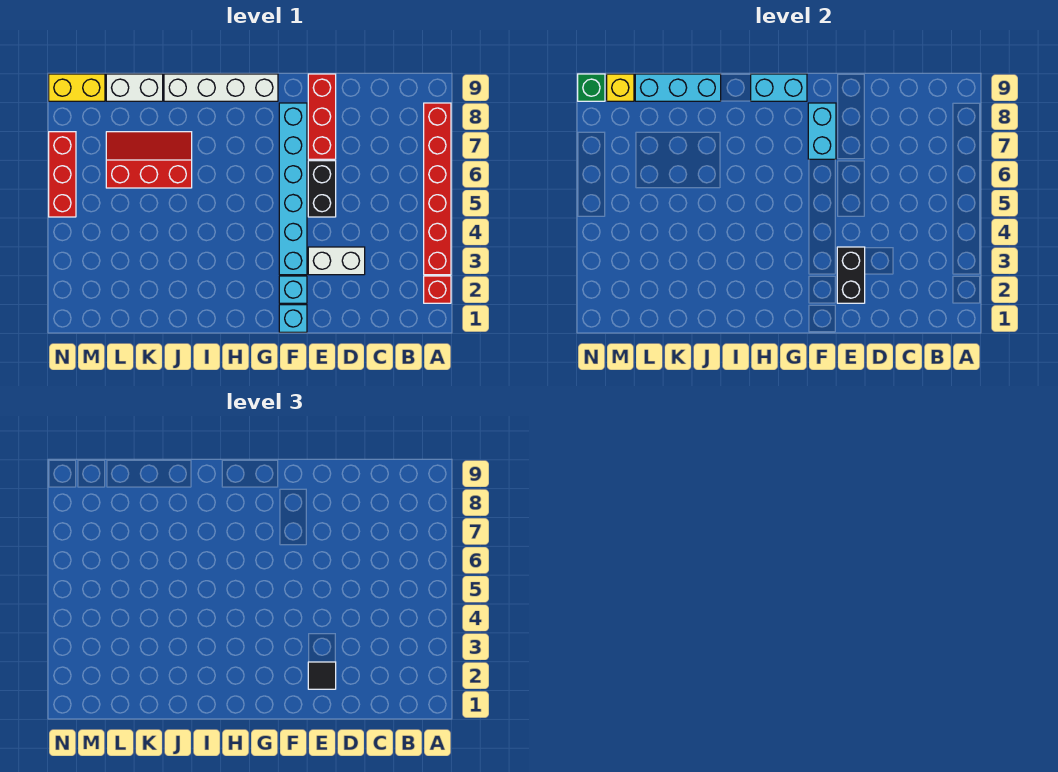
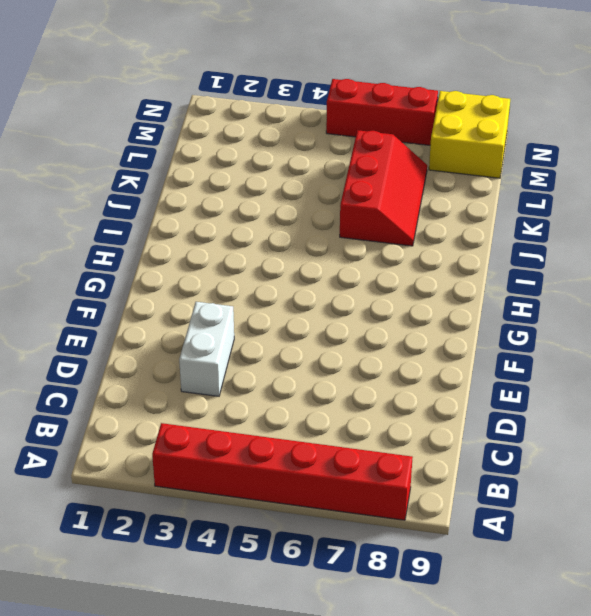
yellow 2x2 brick [429,91,510,178] -> yellow 1x2 brick [49,74,105,101]
none -> red 1x1 brick [424,276,451,303]
none -> black 1x2 brick [308,161,336,217]
none -> red 1x3 brick [308,74,336,159]

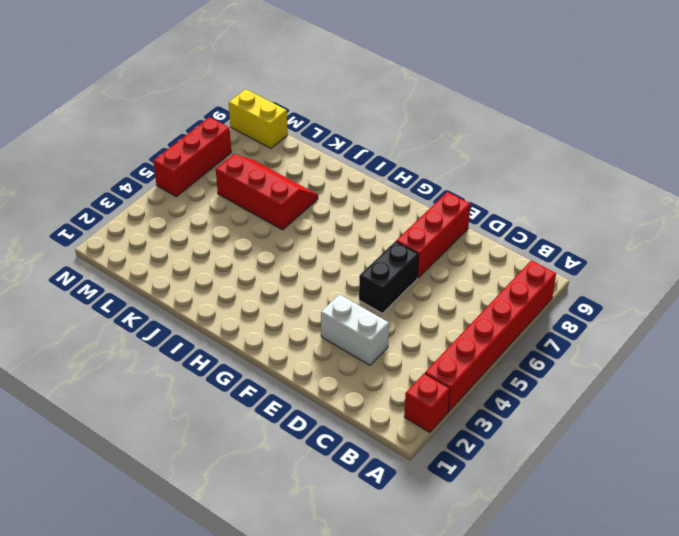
none -> cyan 1x1 brick [279,305,307,332]
none -> cyan 1x1 brick [279,276,307,303]
none -> cyan 1x6 brick [279,103,307,275]

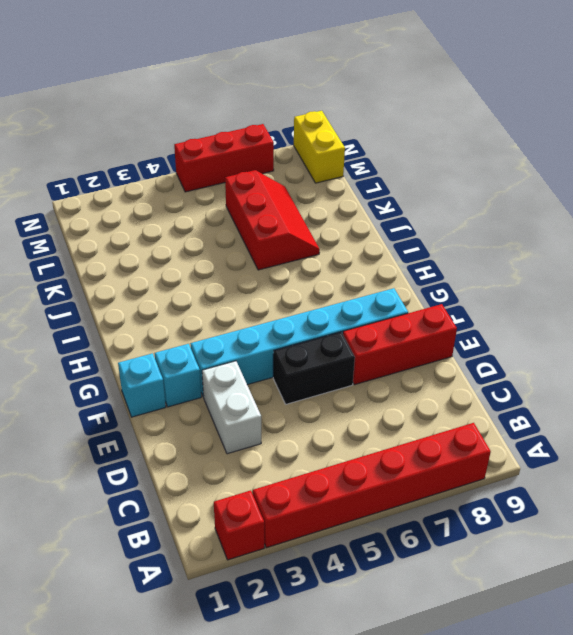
none -> white 1x4 brick [164,74,278,101]
none -> white 1x2 brick [106,74,163,101]
none -> black 1x2 brick [837,247,865,303]

